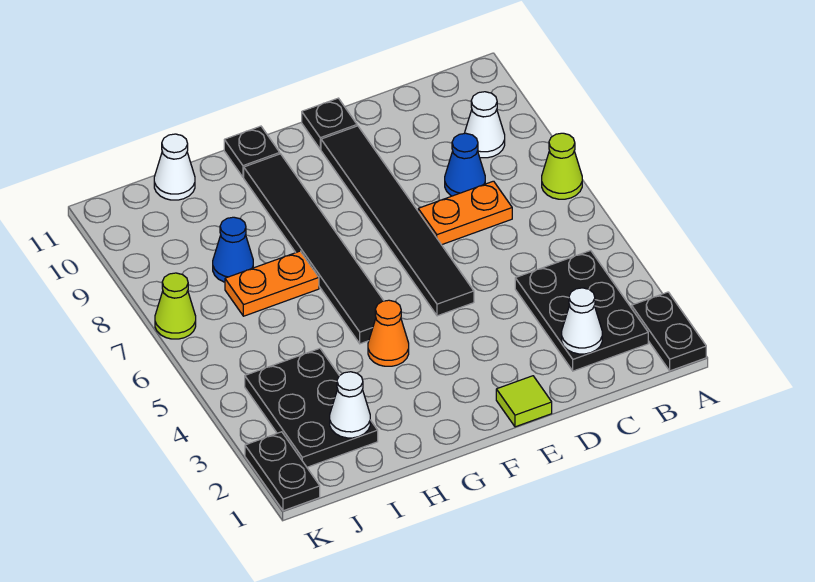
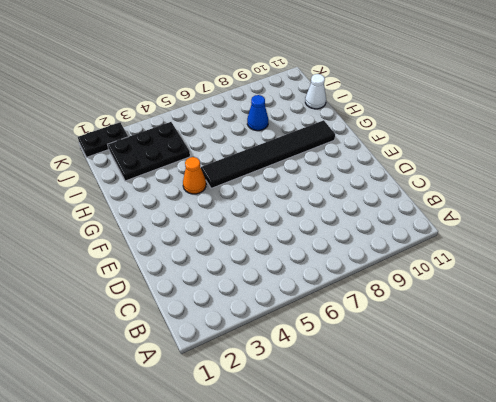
none -> black 1x2 plate [632,292,706,371]
none -> lime 1x1 cone [542,133,582,199]
none -> black 2x3 plate [515,250,648,371]

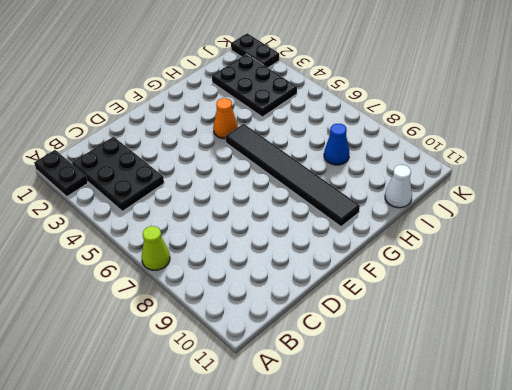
none -> white 1x1 cone [464,92,505,158]
none -> orange 1x2 plate [418,181,512,245]
none -> blue 1x1 cone [445,133,485,196]

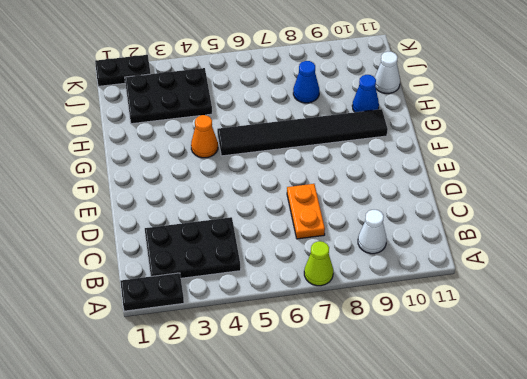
blue 1x1 cone [352,75,379,112] -> blue 1x1 cone moved to [445,133,485,196]
none -> lime 1x1 tile [496,376,552,427]
none -> black 1x6 tile [321,126,474,316]
none -> black 1x1 plate [302,98,357,149]

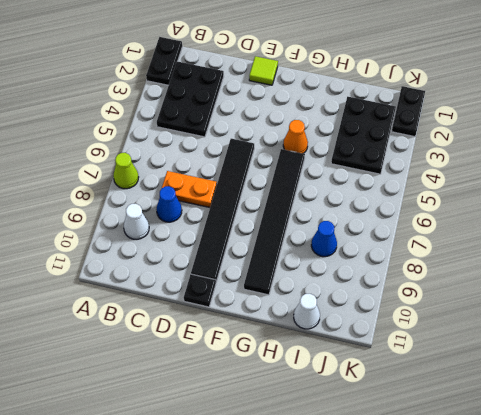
none -> black 1x1 plate [224,126,280,177]
none -> orange 1x2 plate [225,251,319,316]
none -> lime 1x1 cone [155,273,196,339]

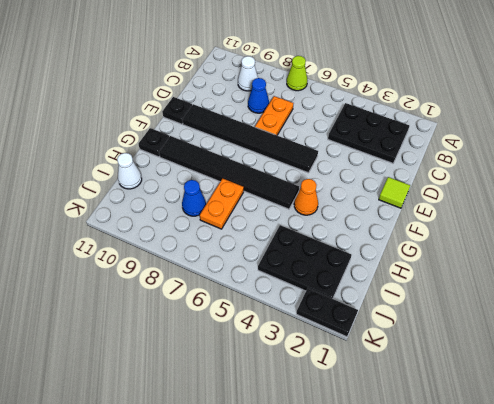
none -> black 1x2 plate [632,292,706,371]
none -> lime 1x1 cone [155,273,196,339]
none -> white 1x1 cone [562,288,602,354]

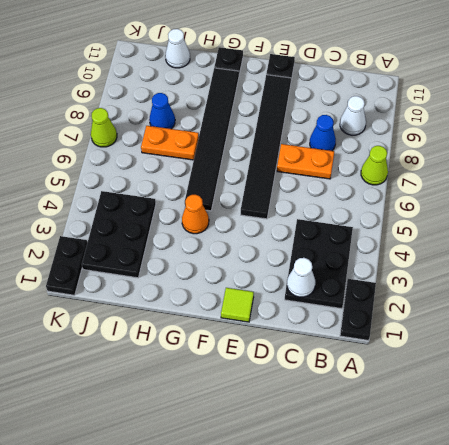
none -> white 1x1 cone [330,372,370,438]

